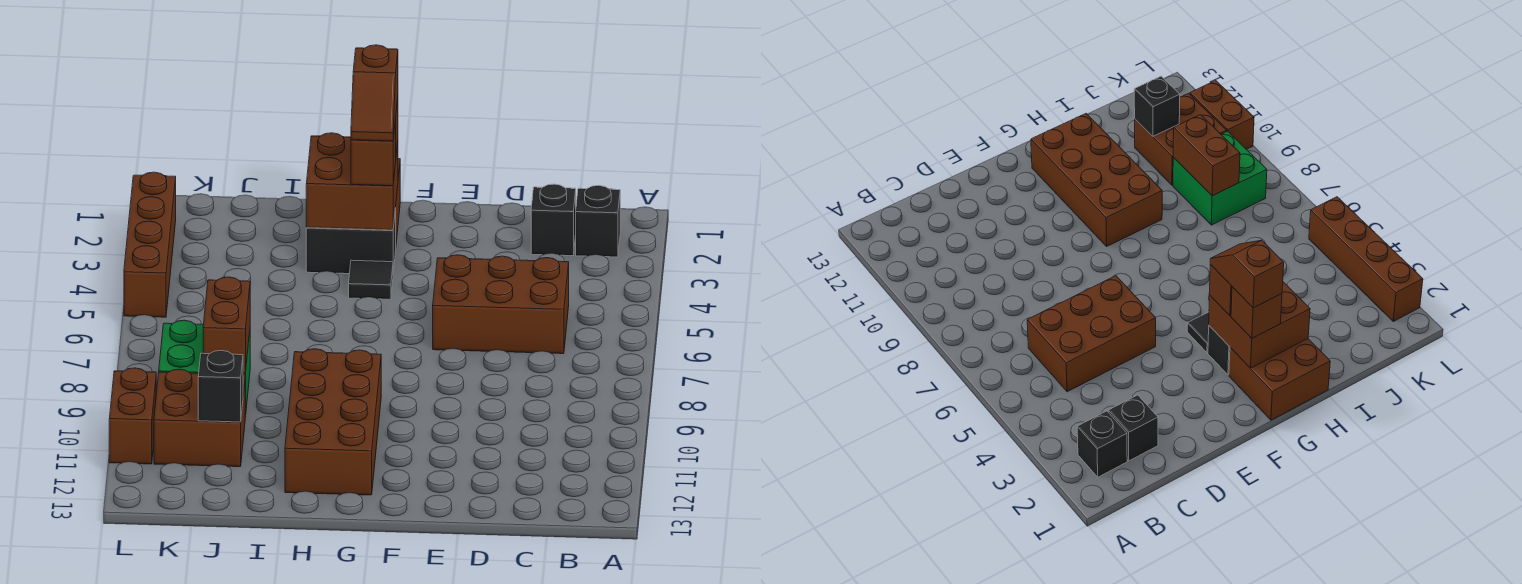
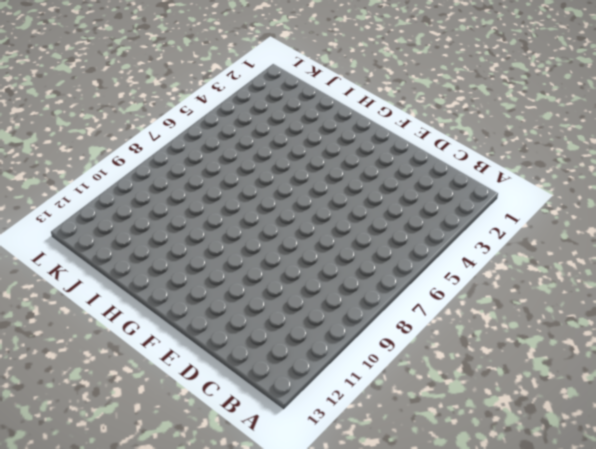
none -> black 1x1 brick [576,185,620,257]
none -> black 1x1 brick [531,184,576,256]
none -> brown 2x3 brick [433,255,569,354]

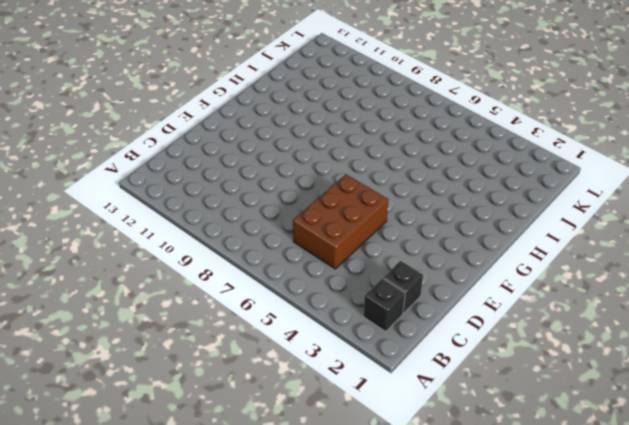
none -> brown 2x2 brick [1229,339,1330,420]
none -> black 1x2 brick [306,208,396,274]
none -> black 1x1 tile [349,260,393,299]

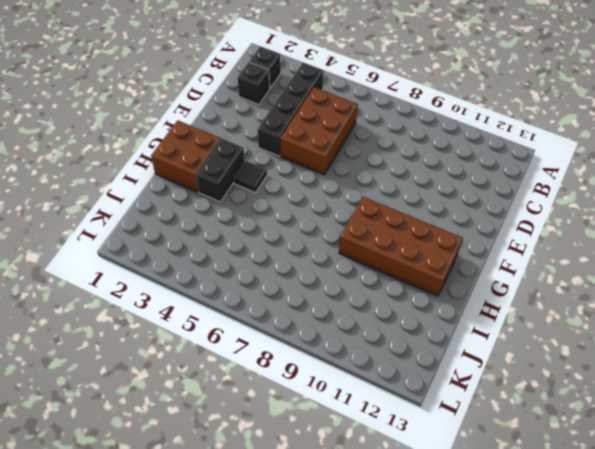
black 1x4 brick [257,63,324,156] -> none
none -> green 2x2 brick [159,320,250,417]
none -> brown 2x2 brick [154,369,245,467]
none -> brown 1x4 brick [124,172,176,317]

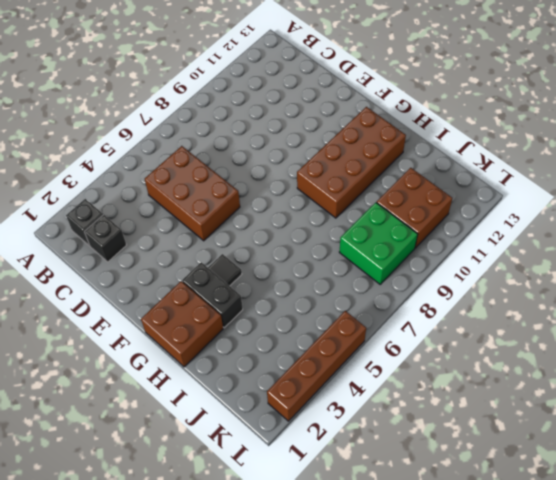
none -> brown 1x2 brick [109,368,156,464]
none -> brown 2x2 brick [306,133,398,230]
none -> brown 1x2 brick [203,277,250,373]

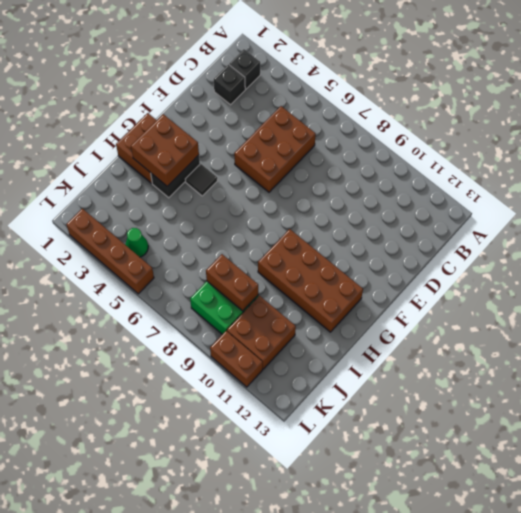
green 1x1 cone [125,228,148,257] -> none
none -> black 1x1 brick [198,350,243,422]
none -> brown 1x1 brick [1231,287,1282,338]
none -> brown 1x1 brick [351,119,396,186]

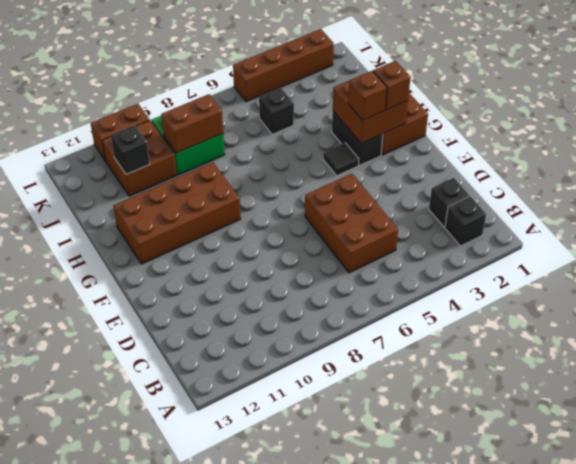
black 1x1 brick [259,88,294,134] -> none
none -> brown 1x2 slope [351,45,398,141]

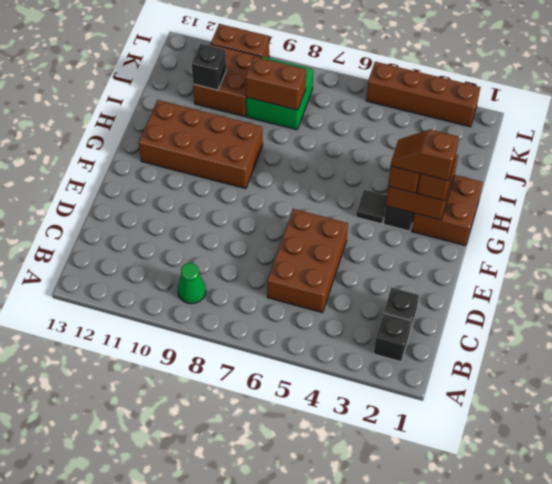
green 1x1 cone [178,263,206,304] -> none

